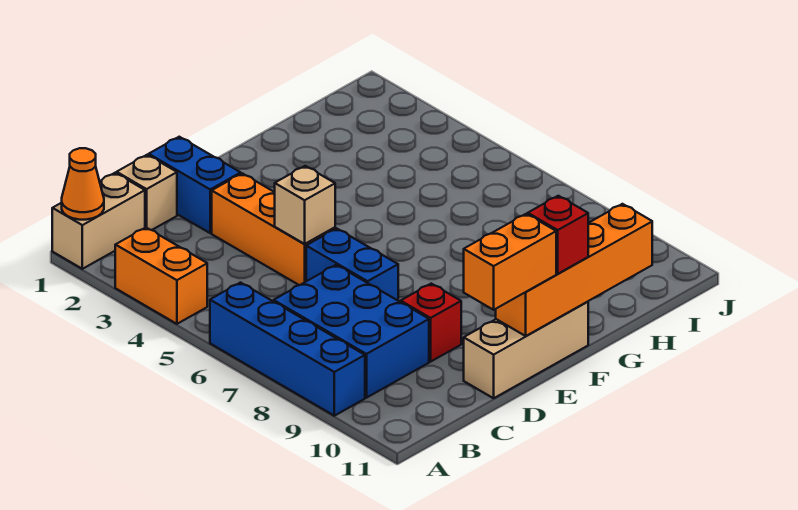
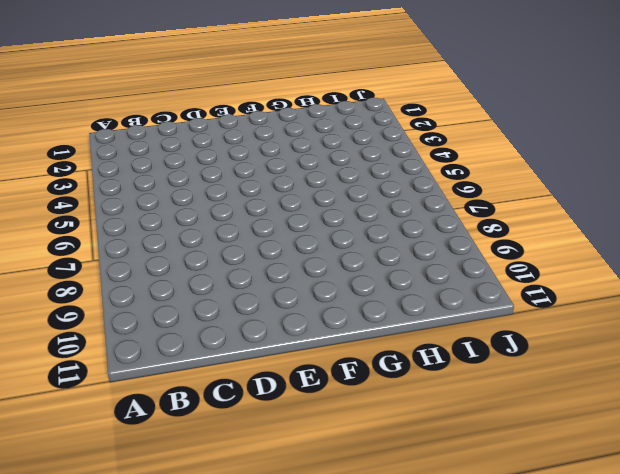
none -> tan 1x2 brick [52,173,145,269]
none -> orange 1x2 brick [115,228,207,324]
none -> blue 1x4 brick [210,283,365,416]

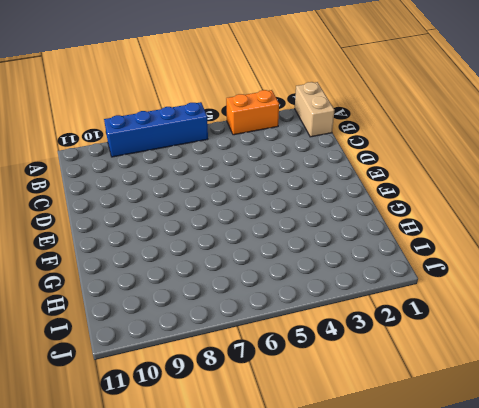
none -> blue 2x3 brick [274,265,429,398]
none -> tan 1x1 brick [117,155,177,230]
none -> blue 1x2 brick [149,137,241,233]

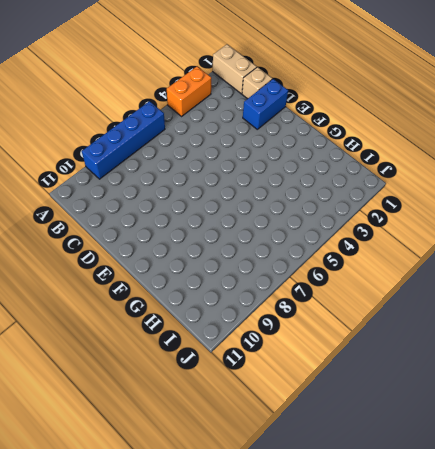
none -> blue 2x3 brick [274,265,429,398]
none -> orange 1x3 brick [212,173,335,285]
none -> blue 1x2 brick [306,228,398,300]

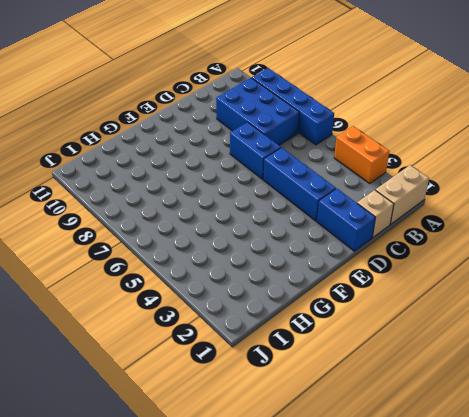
blue 1x3 brick [263,148,336,221] -> orange 1x3 brick [212,173,335,285]
none -> red 1x1 brick [401,284,461,362]
none -> tan 1x3 brick [464,302,588,398]
none -> orange 1x1 cone [62,148,104,220]

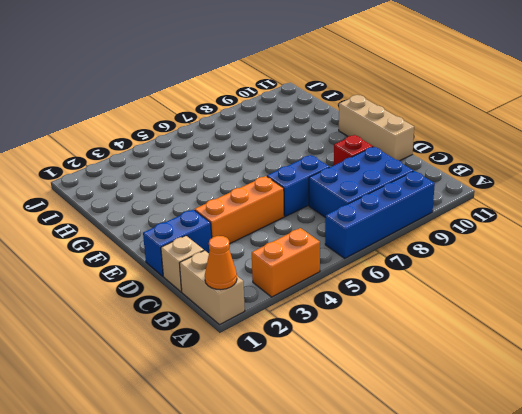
none -> tan 1x1 brick [275,166,335,244]
none -> orange 1x4 brick [496,204,652,336]
none -> orange 1x2 brick [464,214,556,310]

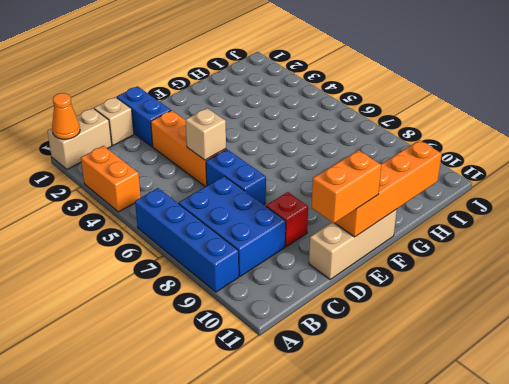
none -> red 1x1 brick [528,196,588,274]

